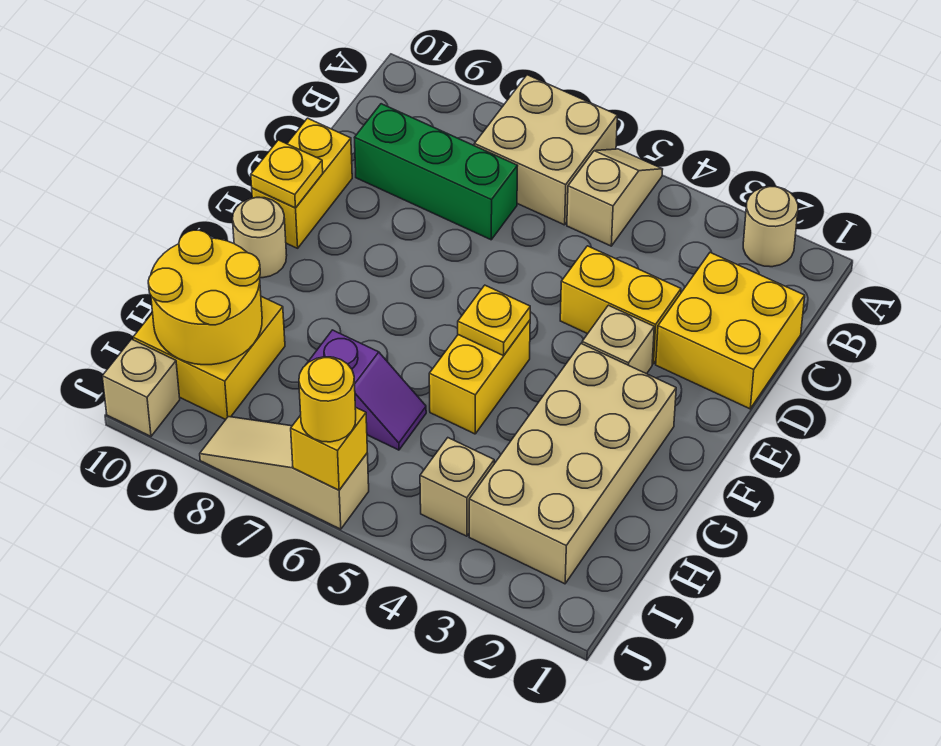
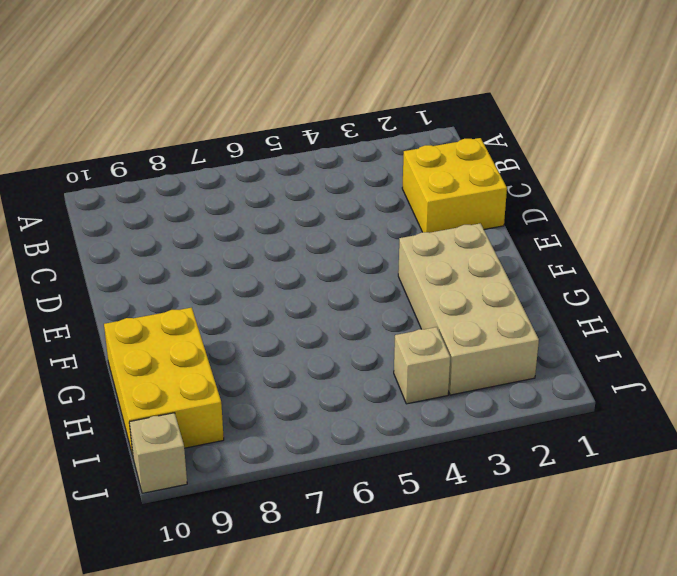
yellow 2x3 brick [104,308,224,456] -> yellow 2x2 brick [133,296,285,420]
none -> tan 1x1 round brick [743,186,798,267]
none -> tan 1x2 slope [567,149,663,246]
none -> tan 2x2 brick [474,75,617,225]

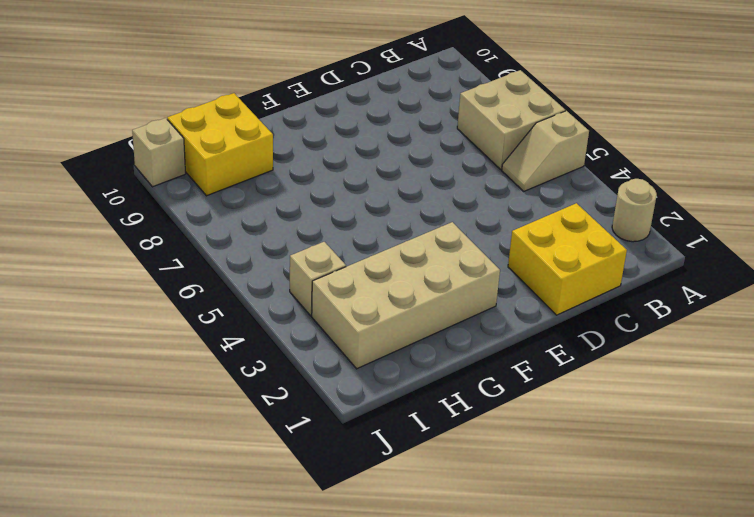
tan 1x2 slope [502,111,589,191] -> tan 1x2 slope turned to [567,149,663,246]
none -> green 1x3 brick [354,104,517,240]
none -> yellow 1x2 brick [560,246,681,364]
none -> yellow 1x2 brick [252,118,352,248]

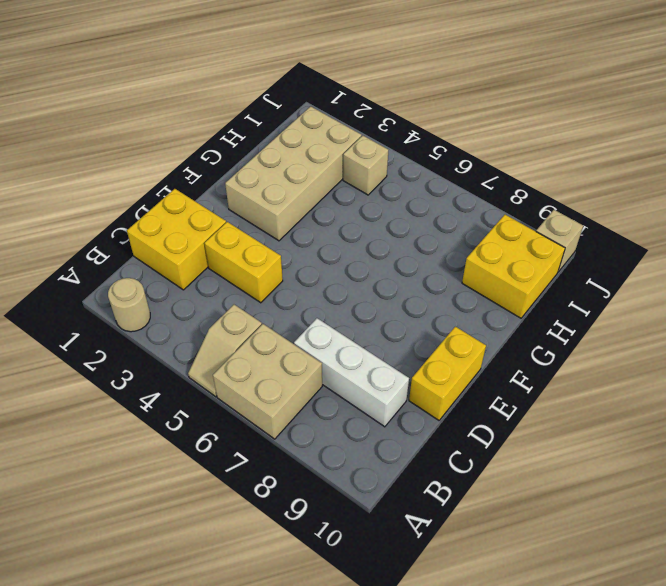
white 1x3 brick [294,318,409,427] -> green 1x3 brick [354,104,517,240]
none -> tan 1x1 brick [582,305,654,374]
none -> yellow 1x2 brick [429,321,530,434]
none -> tan 1x1 round brick [233,197,287,278]

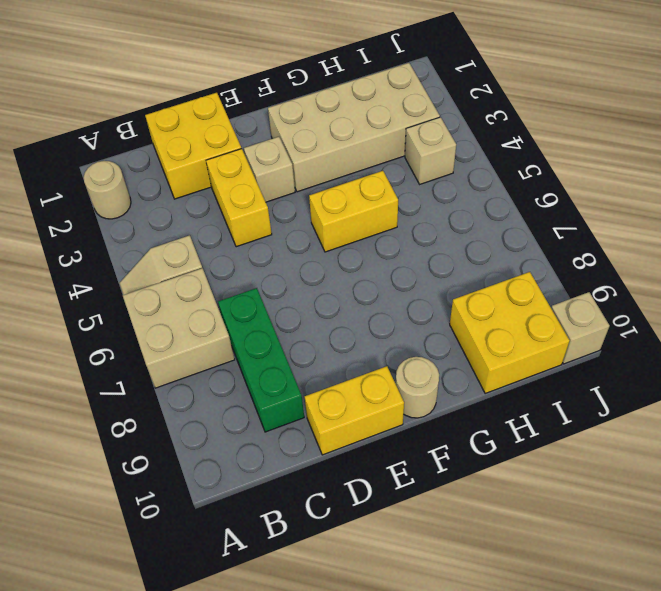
none -> purple 1x2 slope [308,330,426,450]
none -> tan 1x3 slope [200,417,369,529]
none -> yellow 1x1 plate [251,140,323,208]

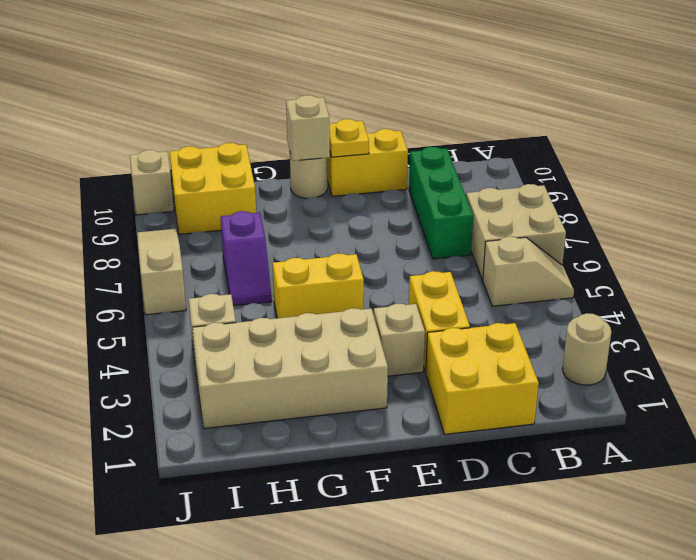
tan 1x1 brick [286,95,330,161] -> none
none -> yellow 1x1 plate [458,285,530,356]
none -> yellow 2x2 round brick [148,230,262,365]
none -> yellow 1x1 brick [291,407,367,490]

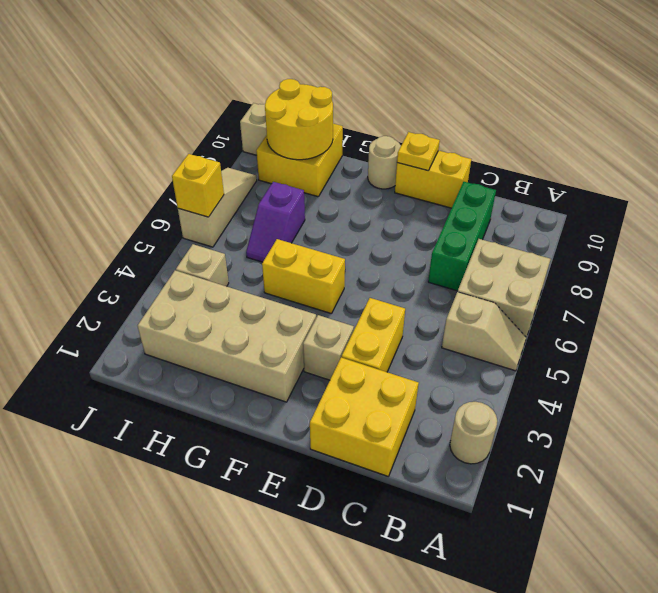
none -> yellow 1x1 plate [458,285,530,356]
none -> yellow 1x1 round brick [299,357,356,442]

